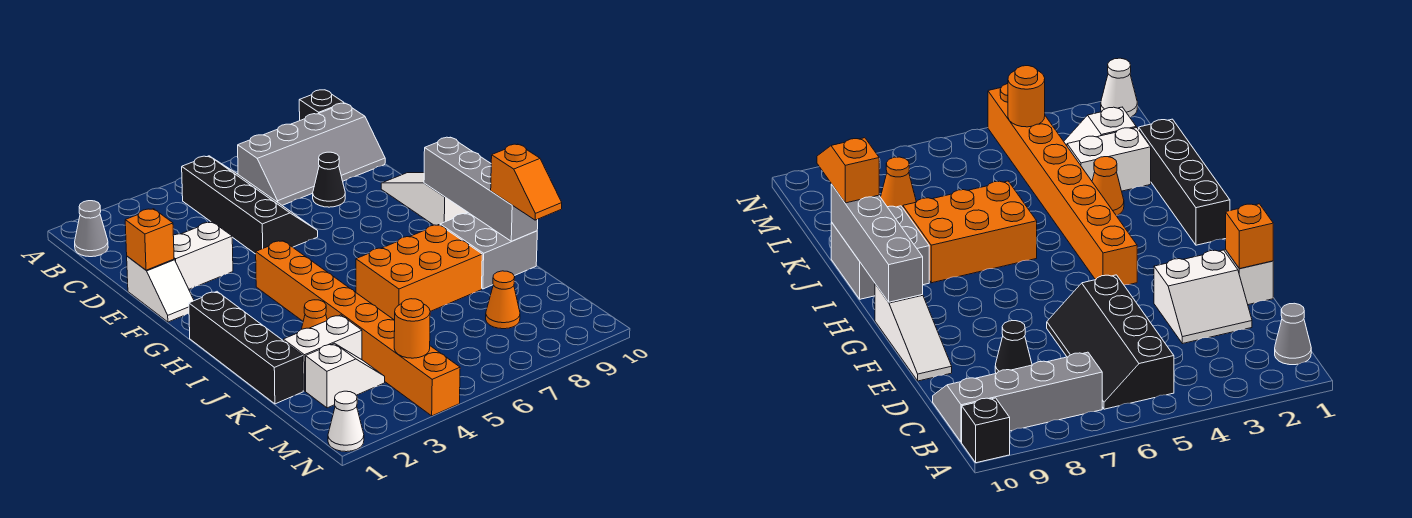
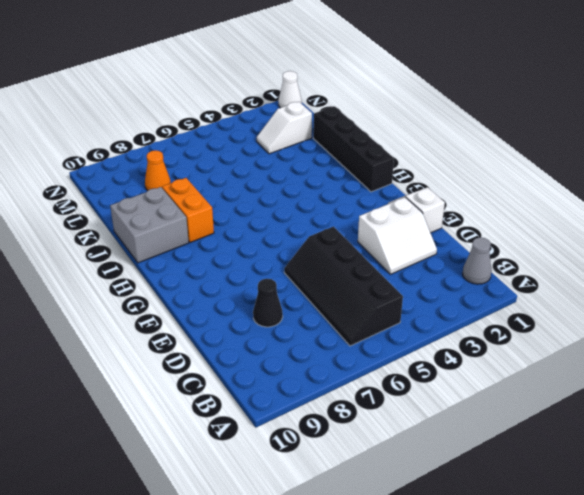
orange 1x2 brick [162,178,214,242] -> orange 2x3 brick [356,225,482,320]
none -> black 1x1 brick [299,90,344,120]
none -> grey 2x4 slope [238,103,385,206]
none -> white 1x3 slope [381,173,468,225]

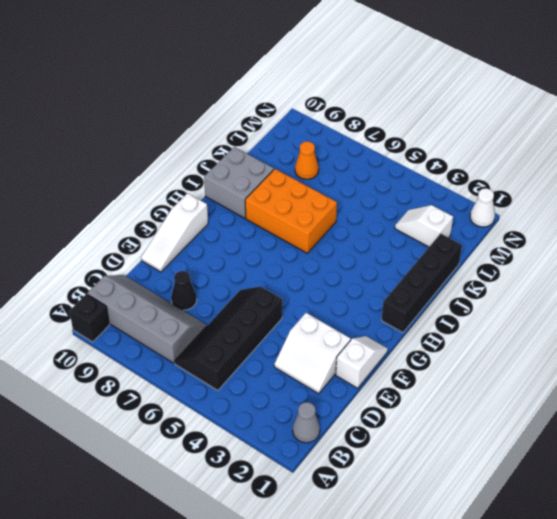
none -> orange 1x8 brick [256,241,460,416]
none -> orange 1x1 cone [302,300,327,329]
none -> white 1x2 brick [283,315,362,391]

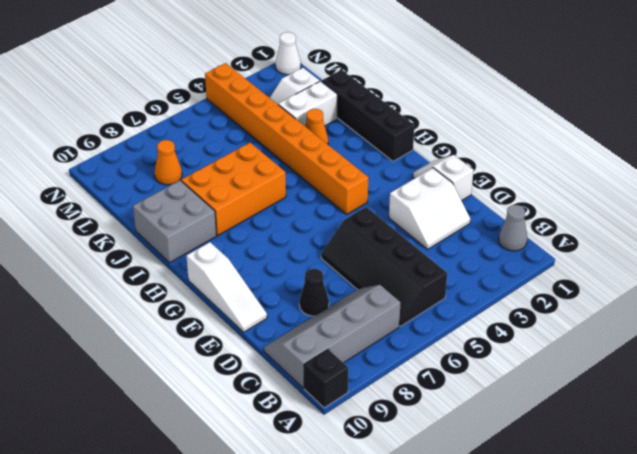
none -> orange 1x1 brick [125,209,174,270]
none -> grey 1x4 brick [424,137,538,241]
none -> orange 1x1 round brick [394,299,430,358]

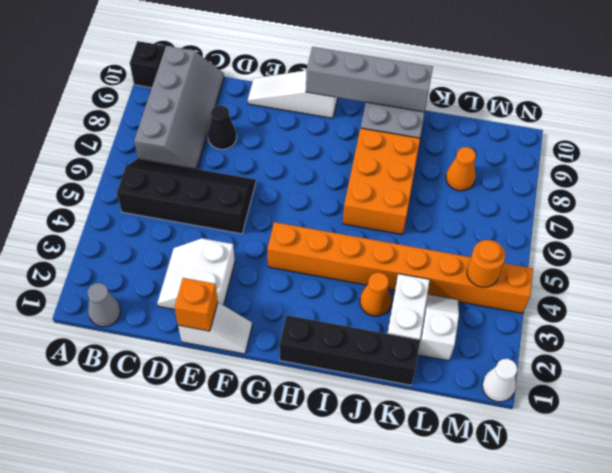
none -> orange 1x2 slope [491,144,562,220]

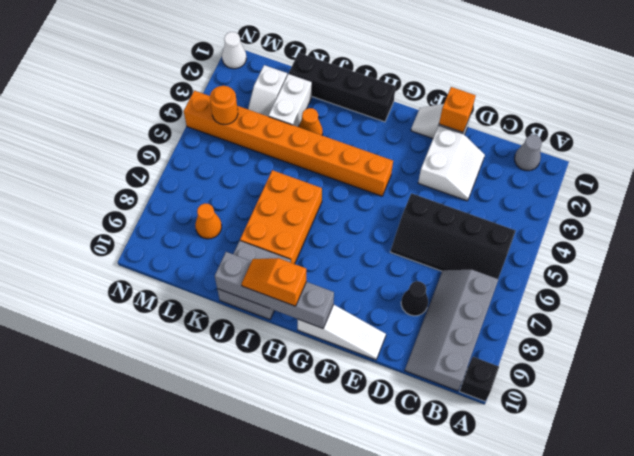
orange 1x2 slope [242,258,306,306] -> orange 1x2 slope moved to [491,144,562,220]

